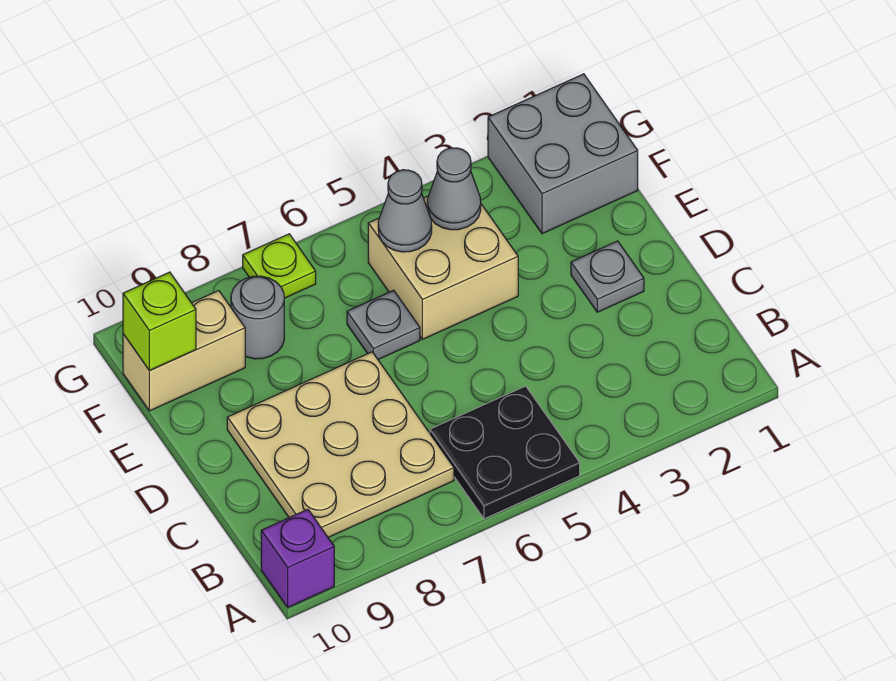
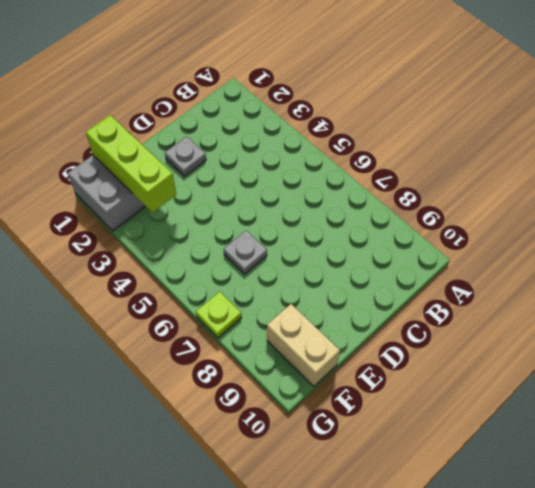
lime 1x3 brick [86,115,176,213] -> none
none -> black 2x2 plate [430,386,580,519]
none -> purple 1x1 brick [261,509,334,607]
none -> tan 3x3 plate [227,352,454,537]

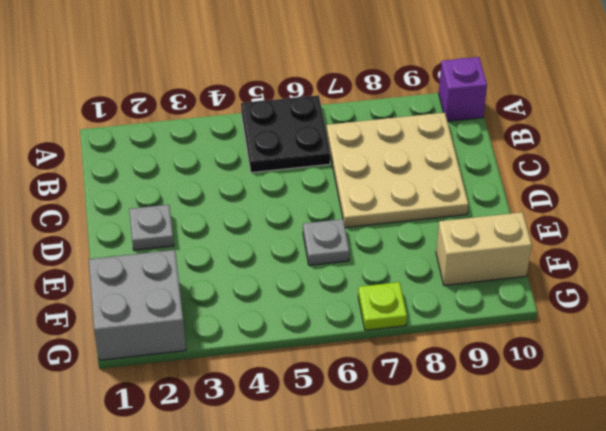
none -> tan 2x2 brick [368,196,518,339]
none -> grey 1x1 round brick [231,276,284,359]
none -> grey 1x1 cone [427,148,481,230]

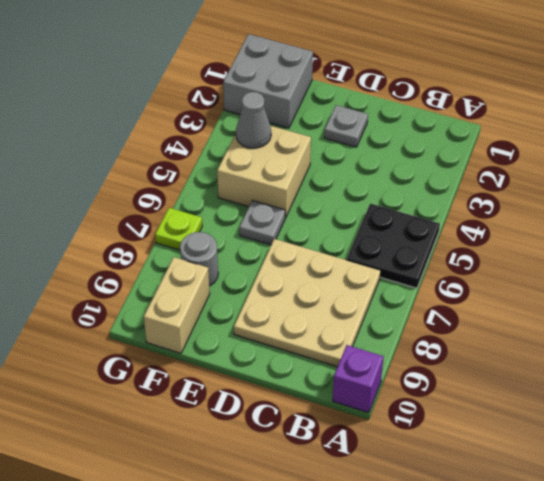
none -> grey 1x1 cone [378,170,432,252]
none -> lime 1x1 brick [123,272,196,371]

